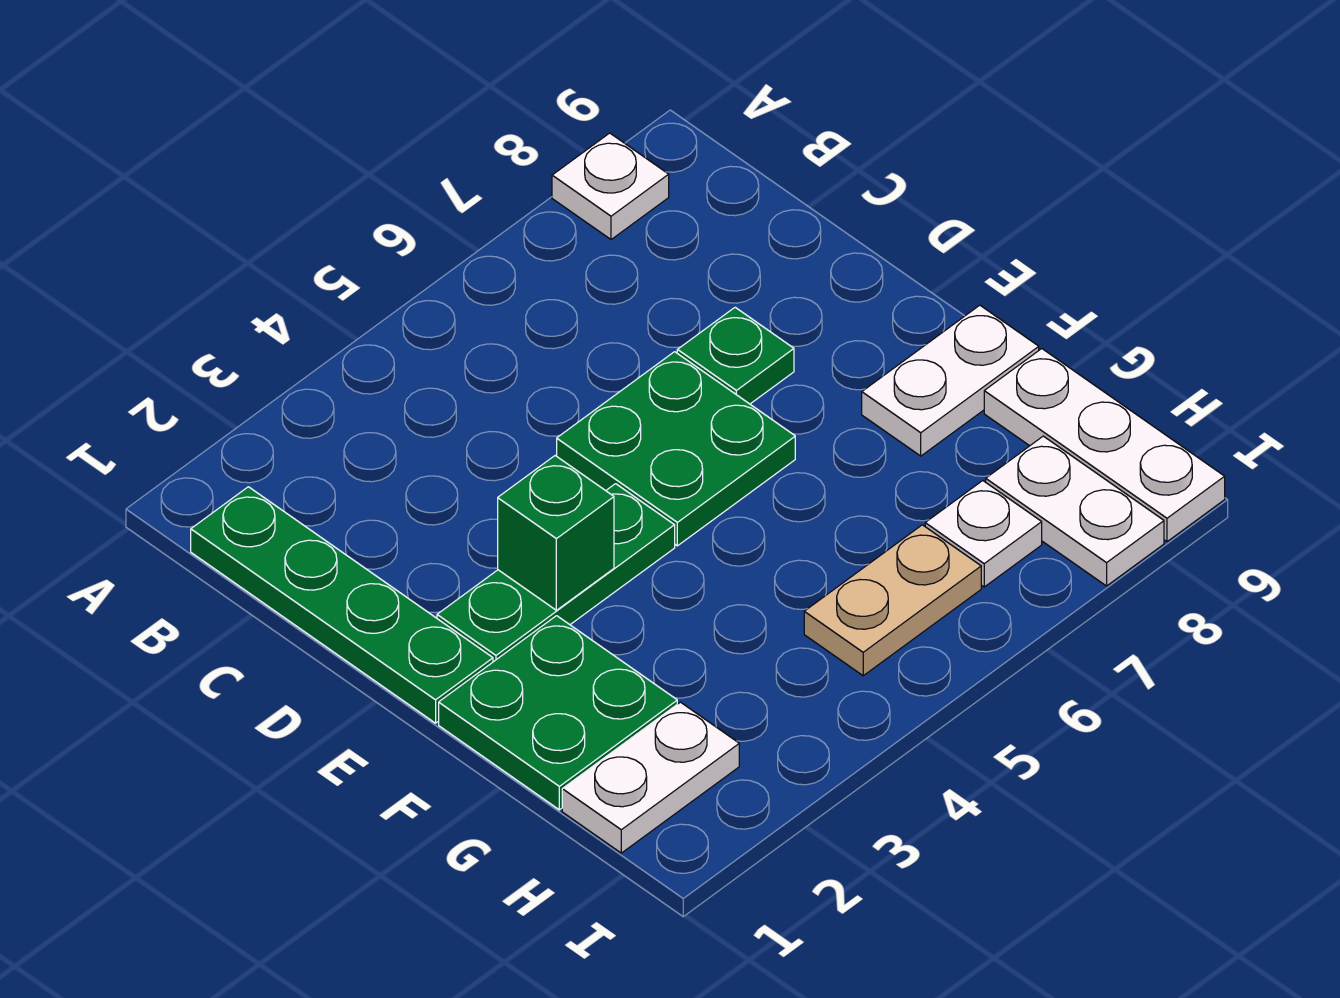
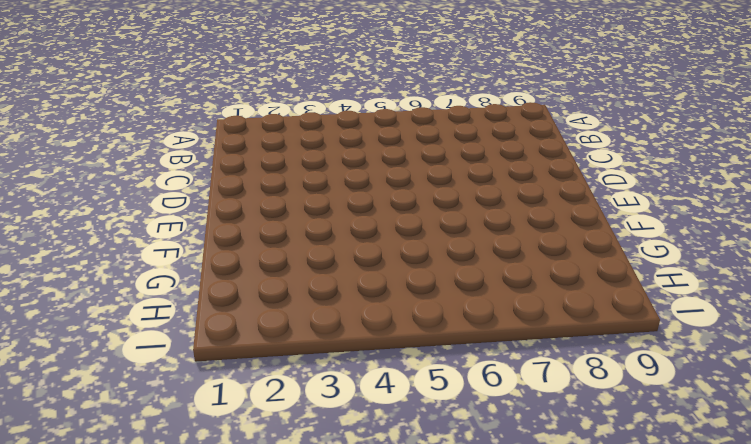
none -> white 1x1 plate [552,133,669,240]
none -> green 1x4 plate [191,487,493,723]
none -> green 2x2 plate [557,352,795,546]

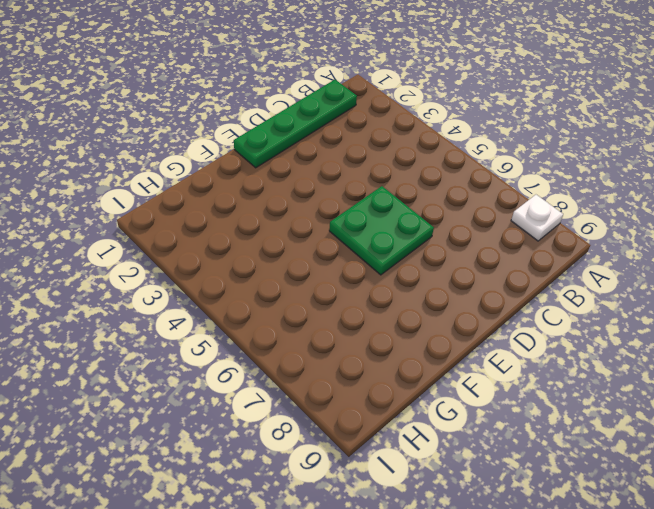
none -> green 1x1 plate [677,307,794,404]
none -> green 1x3 plate [437,484,675,662]
none -> green 2x2 plate [439,616,677,810]

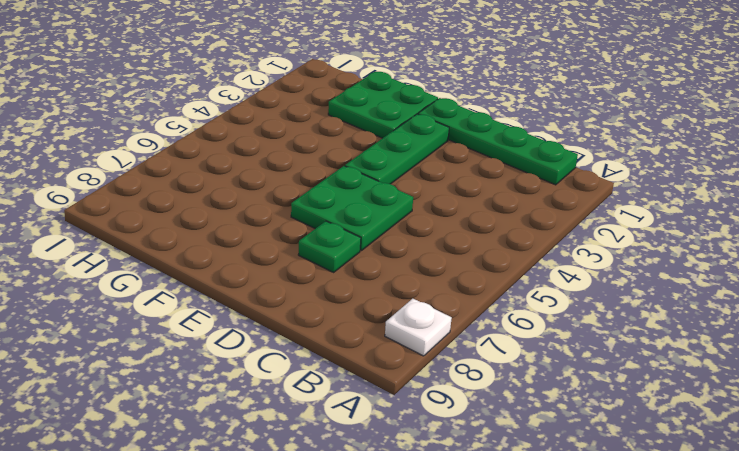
none -> white 1x2 plate [862,305,1039,456]
none -> white 1x3 plate [984,349,1225,542]
none -> white 1x2 plate [562,702,739,853]

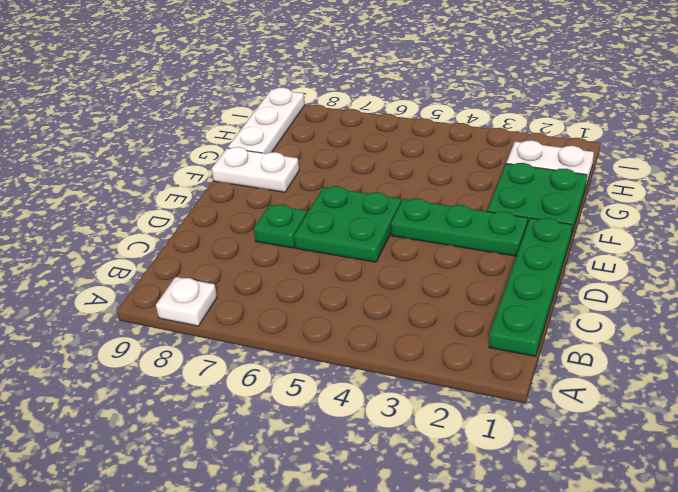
none -> tan 1x2 plate [804,525,981,676]
none -> white 1x1 plate [925,481,1042,587]
none -> white 1x2 plate [986,436,1164,586]

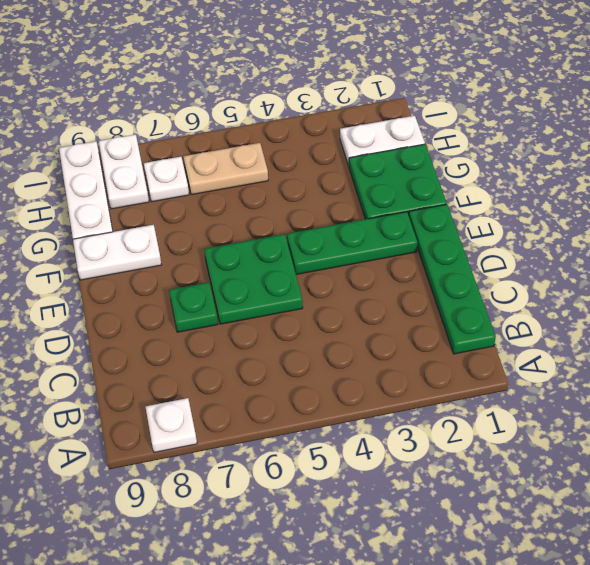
none -> green 1x1 brick [498,456,614,610]

